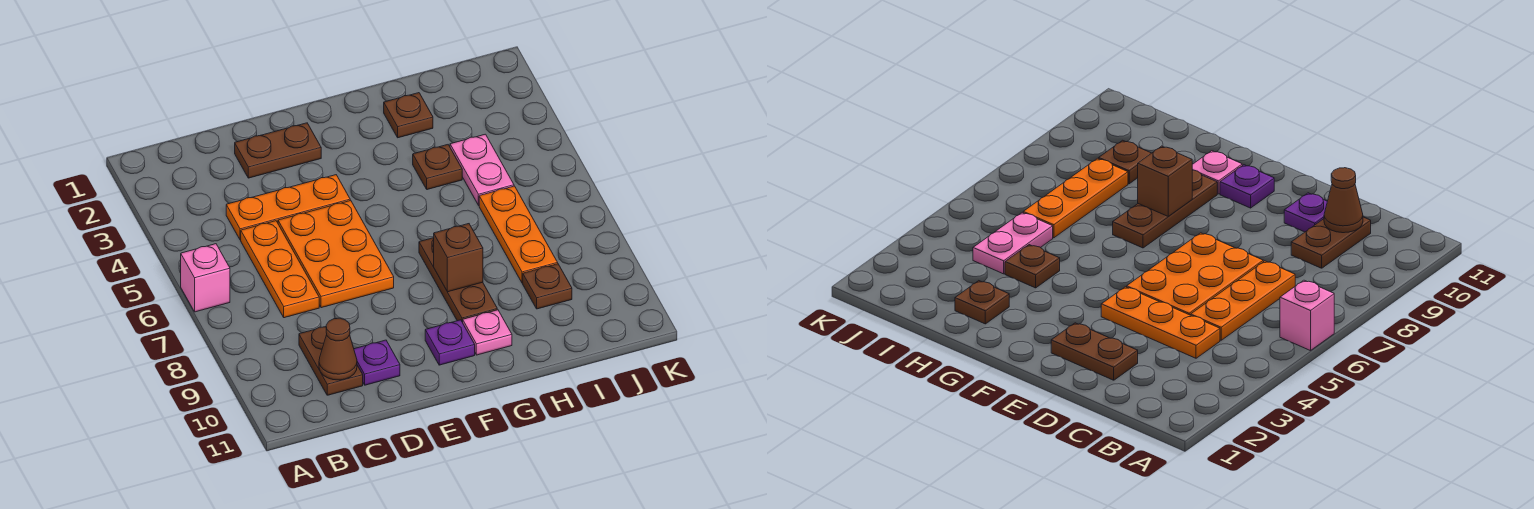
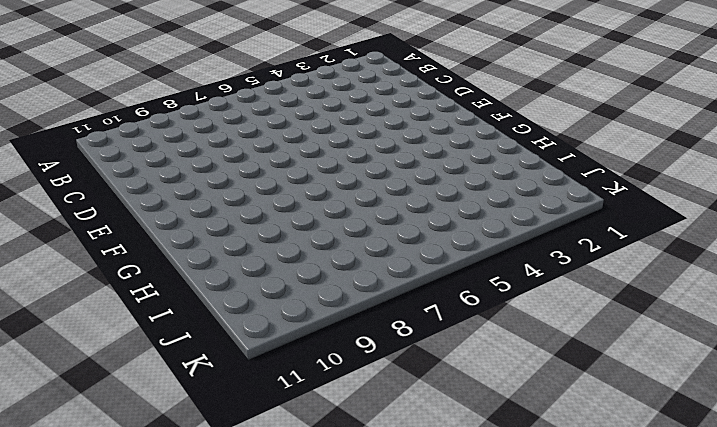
none -> pink 1x1 brick [181,244,230,312]
none -> orange 1x3 plate [226,175,350,240]
none -> orange 1x3 plate [241,221,319,318]

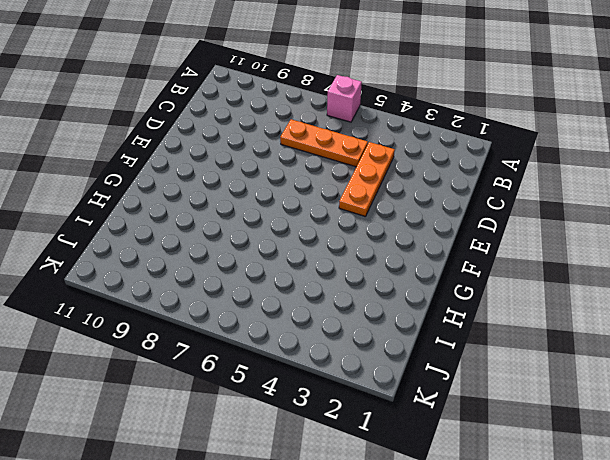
none -> brown 1x2 plate [299,327,363,395]
none -> brown 1x2 plate [235,123,321,178]
none -> orange 2x3 plate [278,200,394,308]

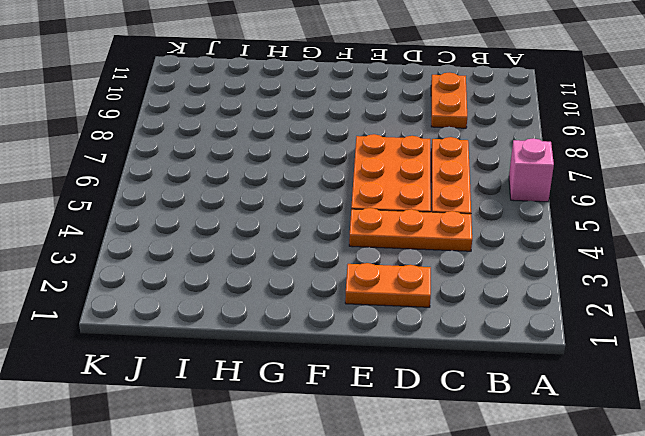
orange 1x2 plate [431,73,467,128] -> brown 1x2 plate [299,327,363,395]
orange 1x2 plate [345,263,431,307] -> brown 1x2 plate [235,123,321,178]
none -> purple 1x1 plate [354,340,400,385]
none -> purple 1x1 plate [425,320,475,365]
none -> brown 1x3 plate [419,238,497,322]

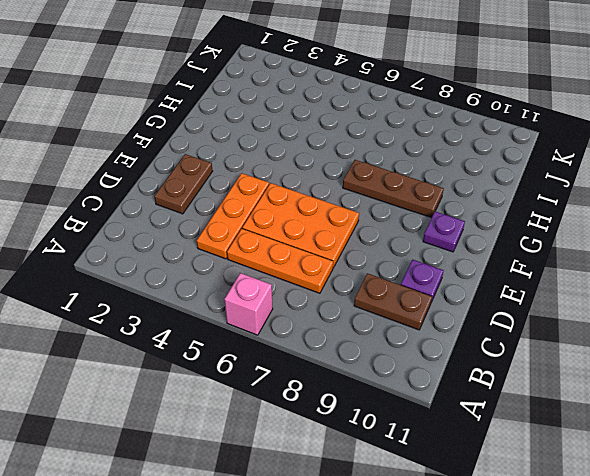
none -> pink 1x1 plate [463,310,512,355]
none -> brown 1x1 plate [384,93,433,138]
none -> brown 1x1 plate [413,145,462,190]

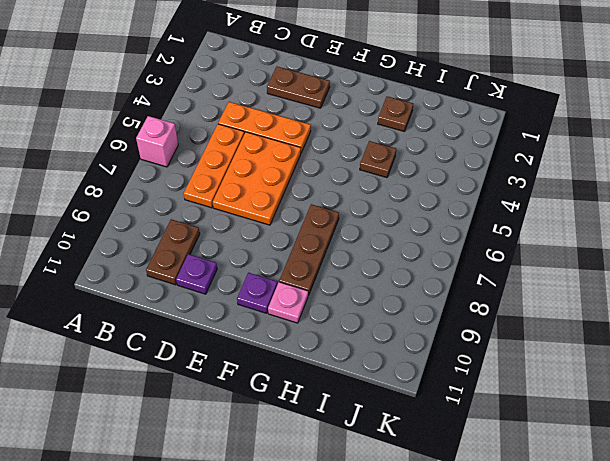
none -> pink 1x2 plate [450,134,514,205]
none -> orange 1x3 plate [479,186,558,283]
none -> brown 1x1 plate [523,264,572,309]

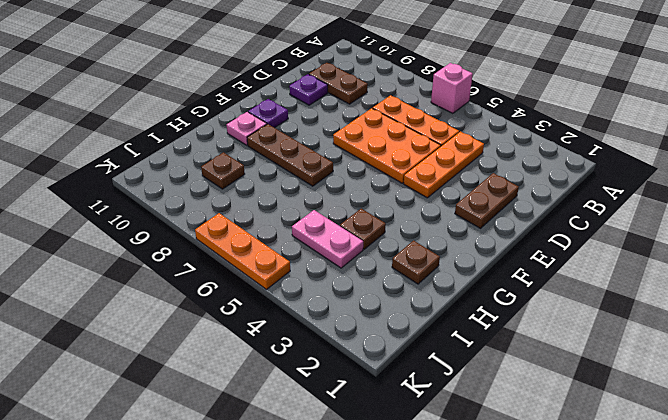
orange 1x3 plate [195,213,290,289] -> orange 1x3 plate moved to [479,186,558,283]
none -> brown 1x1 cone [319,318,357,380]
none -> brown 1x1 brick [434,224,483,292]

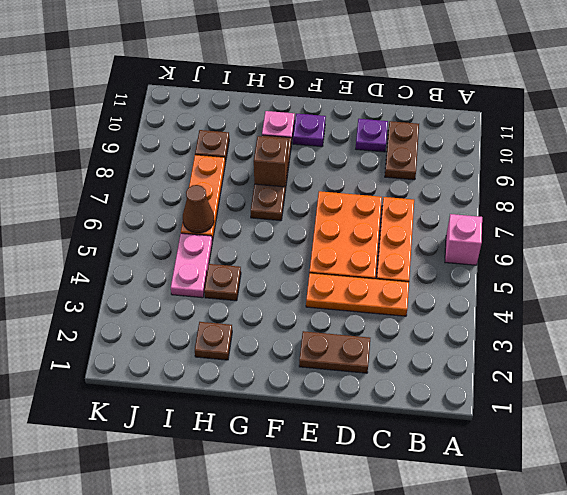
brown 1x1 cone [183,185,214,233] -> brown 1x1 cone moved to [319,318,357,380]

